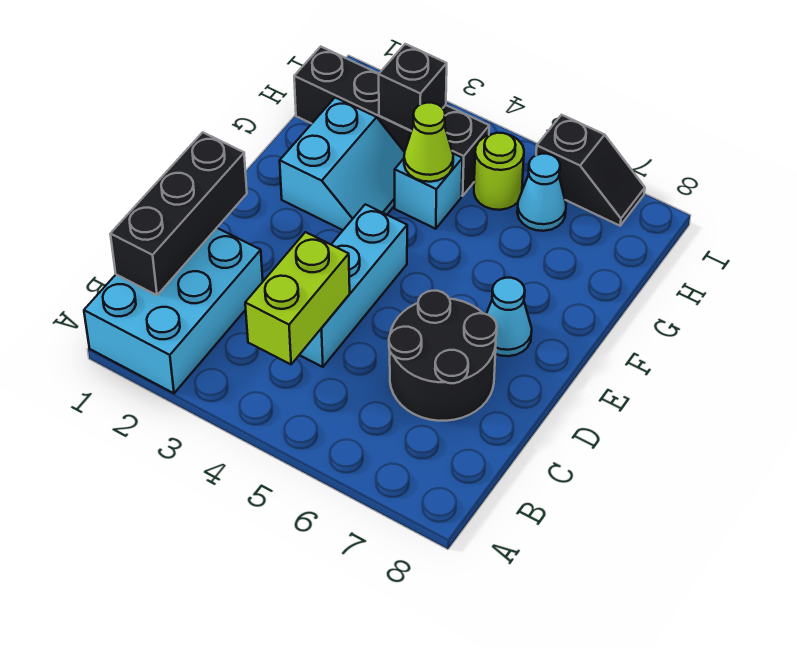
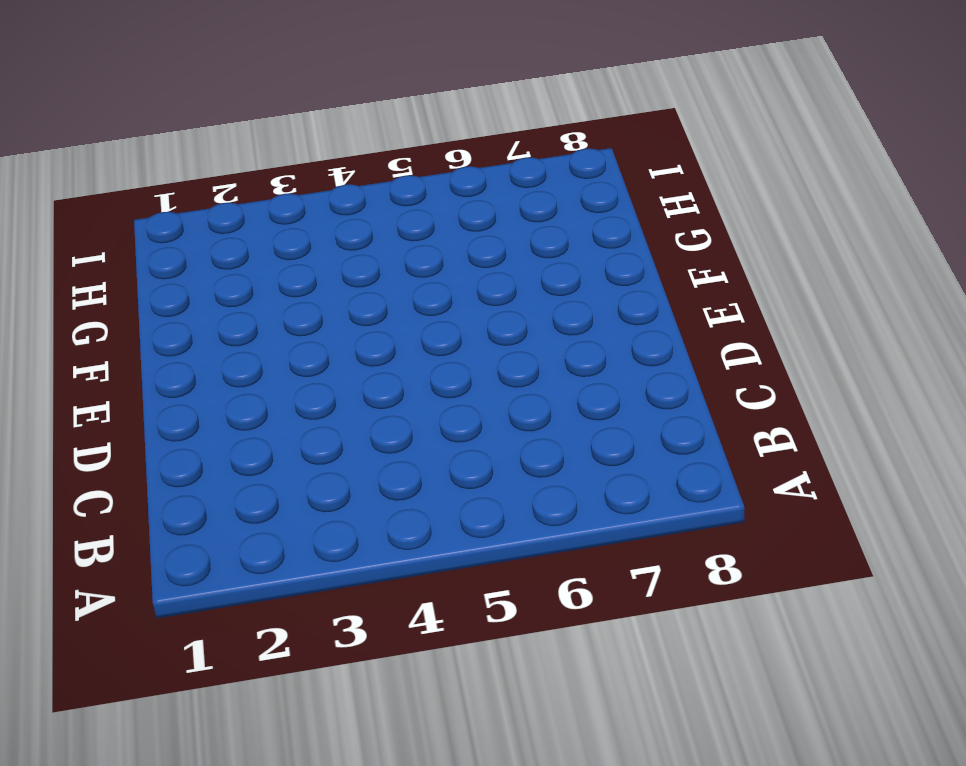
none -> cyan 2x3 brick [84,228,263,393]
none -> cyan 1x3 brick [300,204,407,367]
none -> black 2x2 round brick [389,291,497,421]

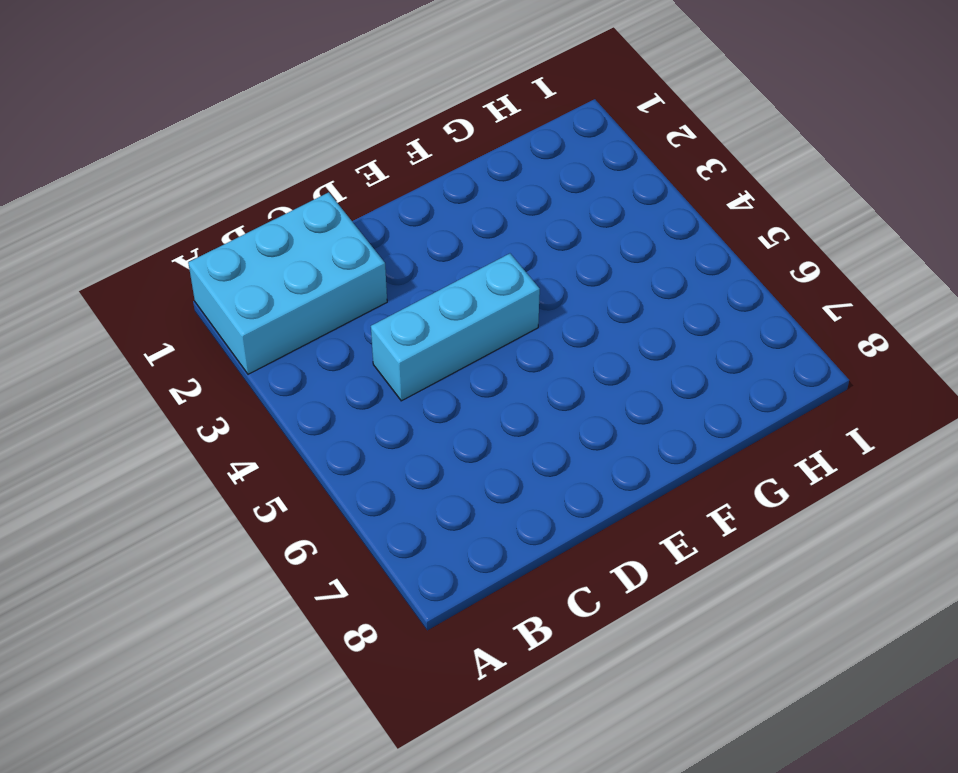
none -> black 2x2 round brick [389,291,497,421]
none -> cyan 1x1 cone [487,278,532,356]
none -> cyan 2x2 slope [280,98,405,230]

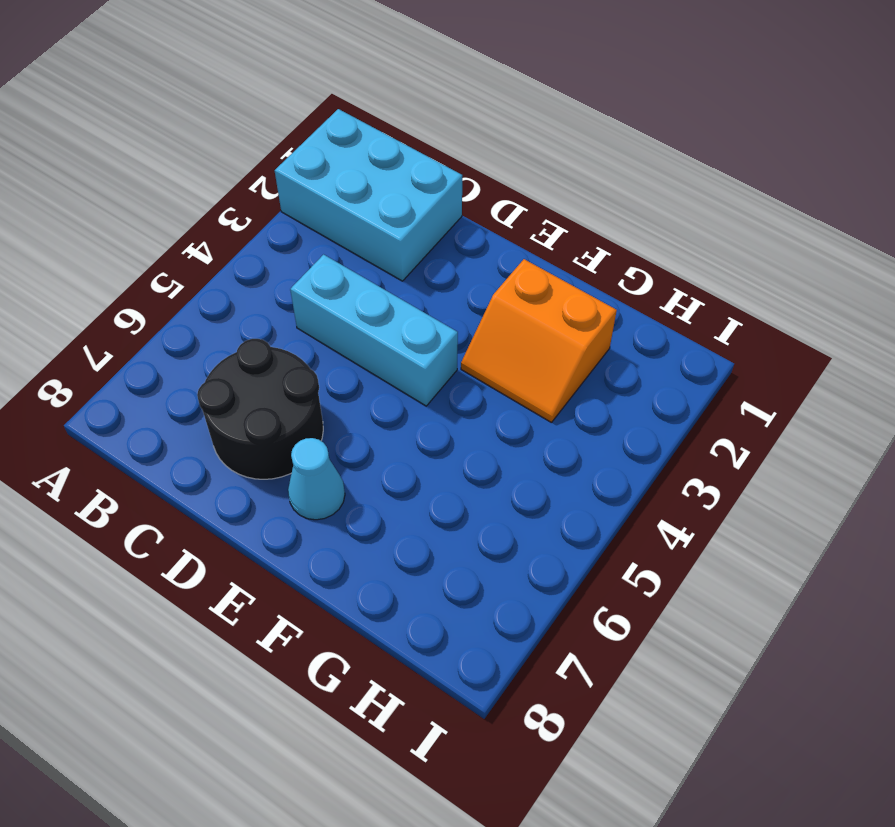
orange 2x2 slope [461,259,617,423] -> cyan 2x2 slope [280,98,405,230]
none -> cyan 1x1 brick [395,154,463,229]
none -> black 1x4 brick [294,47,489,196]
none -> lime 1x1 round brick [474,133,524,210]

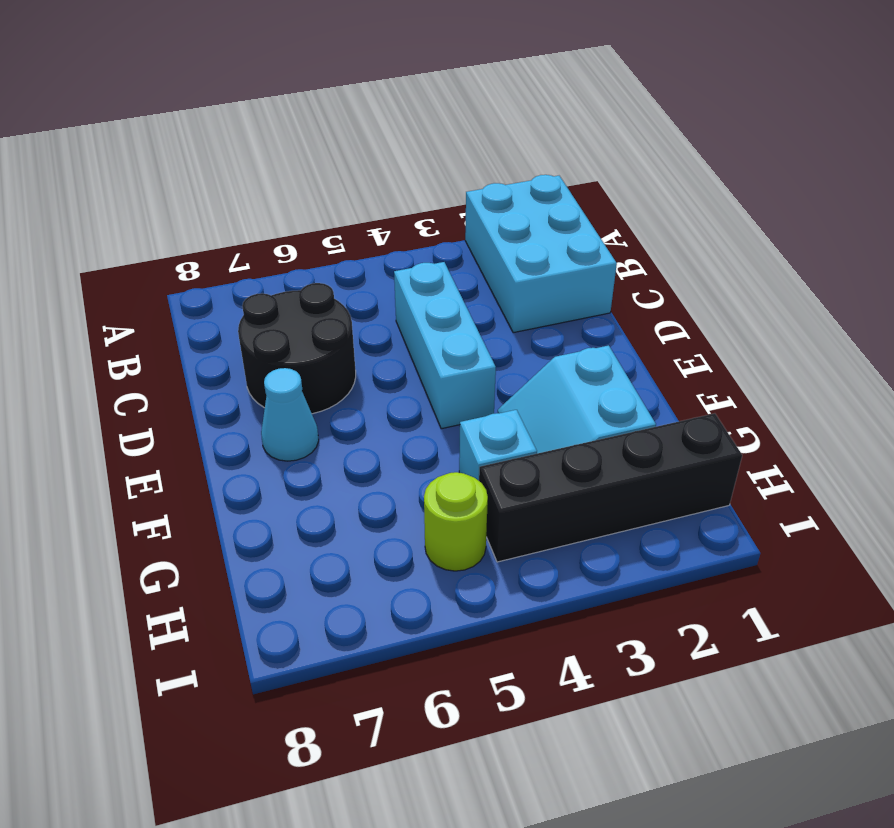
none -> cyan 1x1 cone [517,154,566,231]
none -> black 1x2 slope [536,115,645,226]
none -> black 1x3 brick [110,132,247,295]

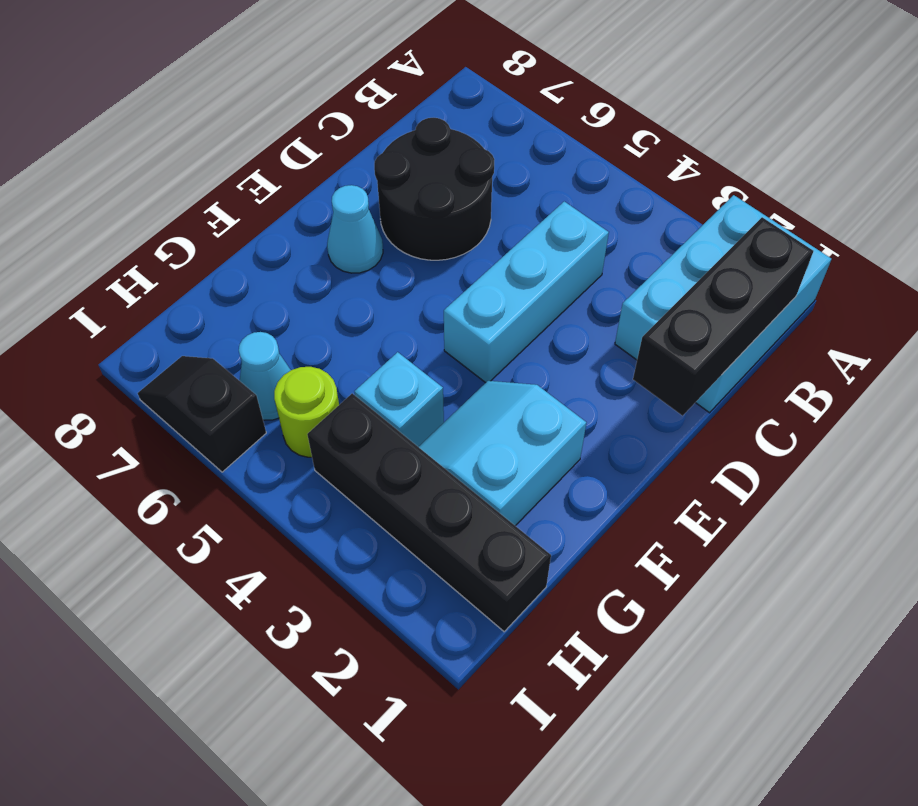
none -> lime 1x2 brick [245,232,350,364]
none -> lime 1x1 cone [404,103,453,182]
none -> black 1x1 brick [379,44,447,131]

